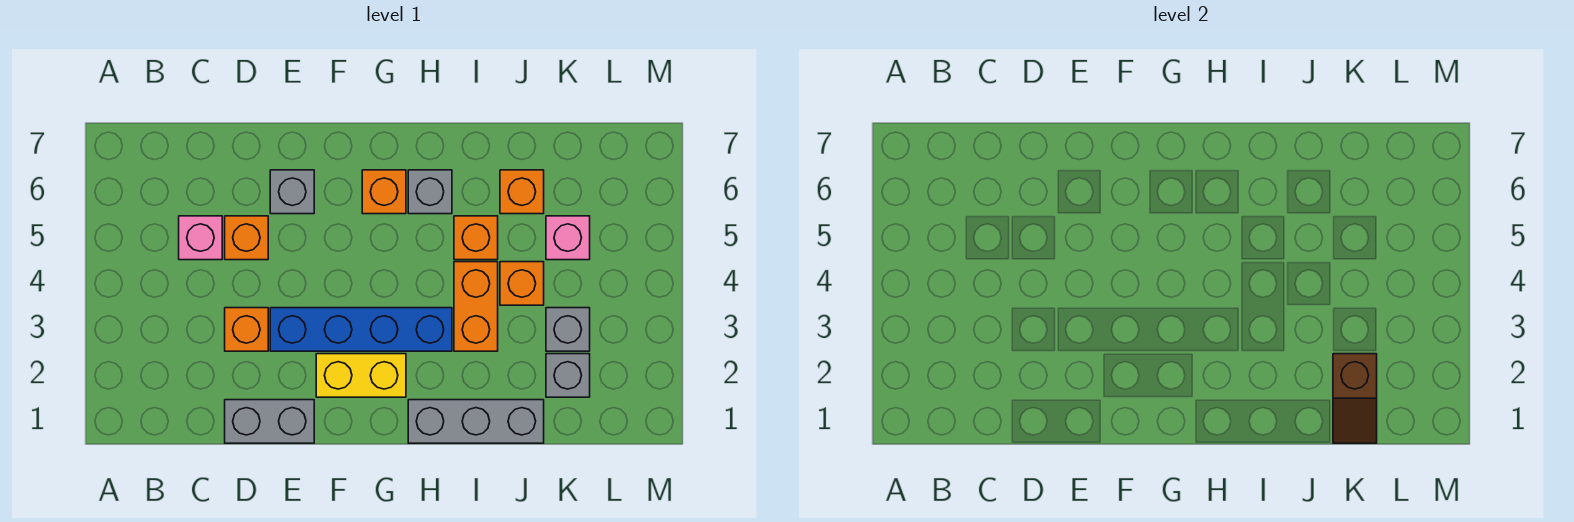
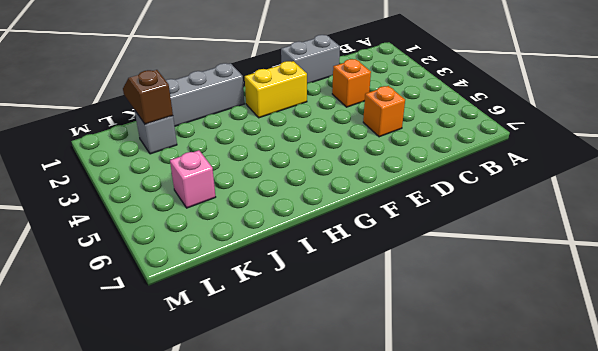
none -> pink 1x1 brick [179,216,222,260]
none -> blue 1x4 brick [270,308,452,351]
none -> grey 1x1 brick [270,170,314,214]

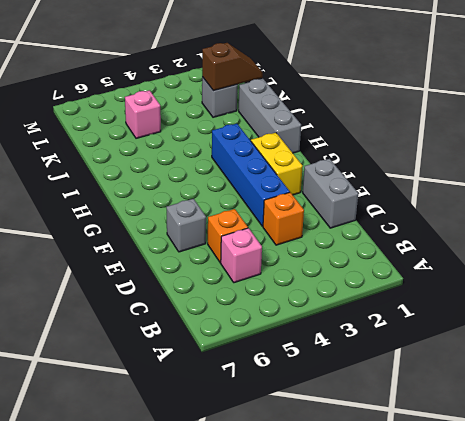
none -> orange 1x1 brick [362,170,406,214]
none -> grey 1x1 brick [408,170,452,214]
none -> orange 1x2 brick [454,262,498,351]

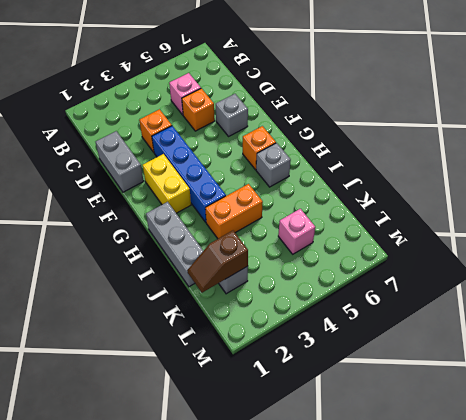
none -> orange 1x1 brick [454,216,498,260]
none -> orange 1x1 brick [500,262,544,305]
none -> orange 1x1 brick [500,170,544,214]

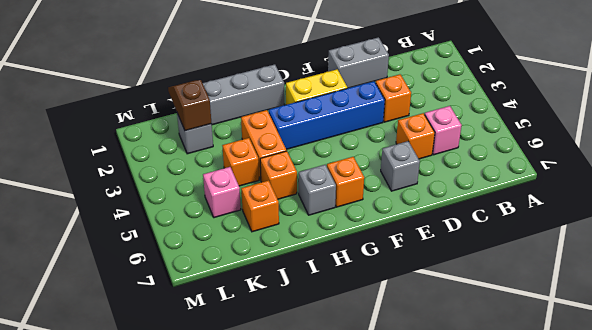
none -> grey 1x1 brick [546,308,590,351]

